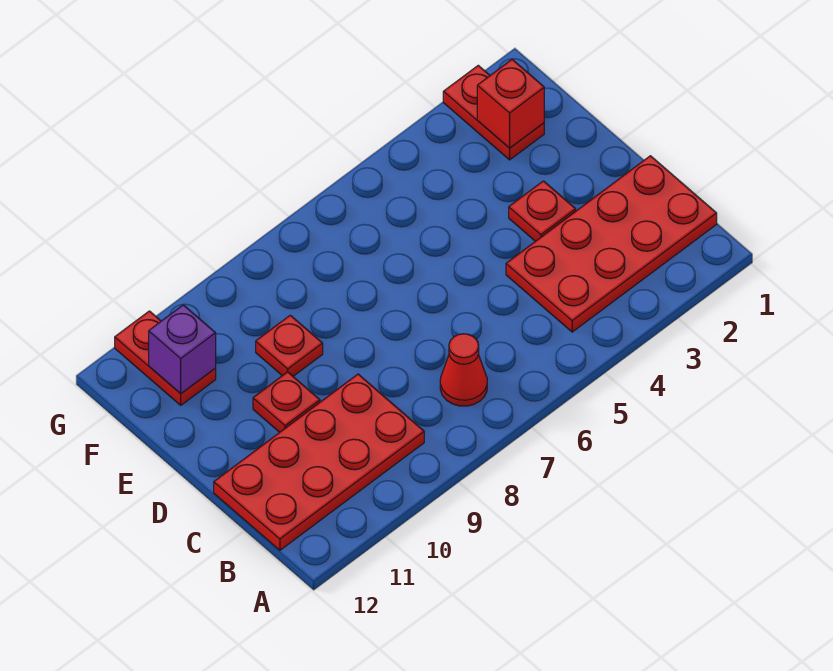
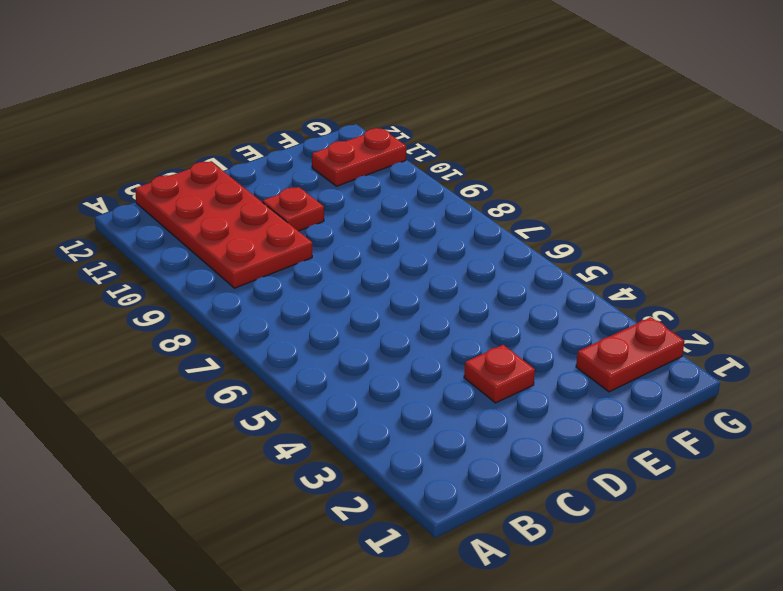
none -> red 2x4 plate [506,156,717,332]
none -> red 1x1 cone [440,334,487,406]

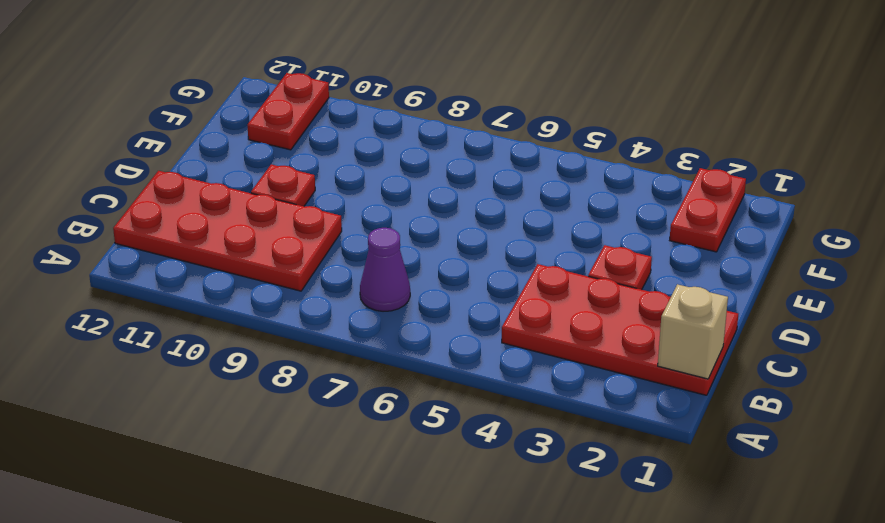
tan 1x1 brick [658,284,728,379] -> none
purple 1x1 cone [360,228,410,311] -> red 1x1 cone [440,334,487,406]
none -> red 1x1 plate [256,315,323,376]
none -> red 1x1 brick [477,59,544,148]

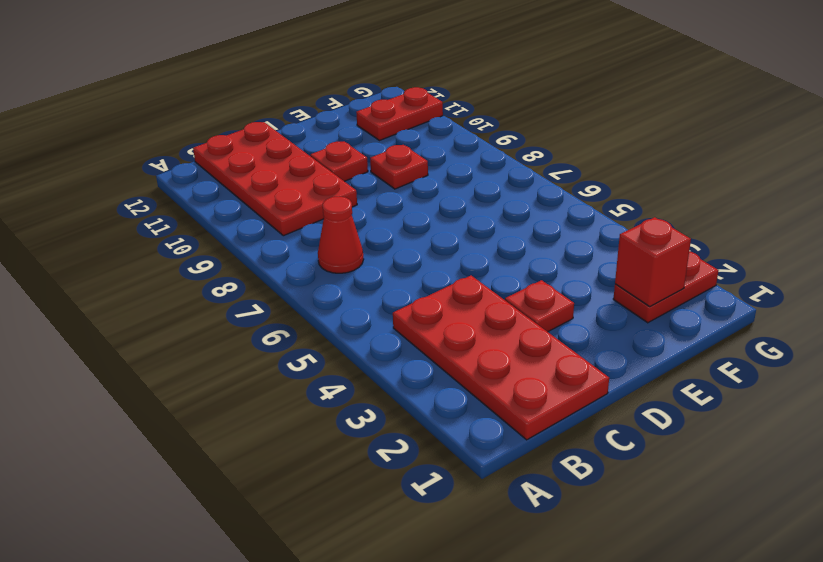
none -> purple 1x1 brick [149,305,216,394]

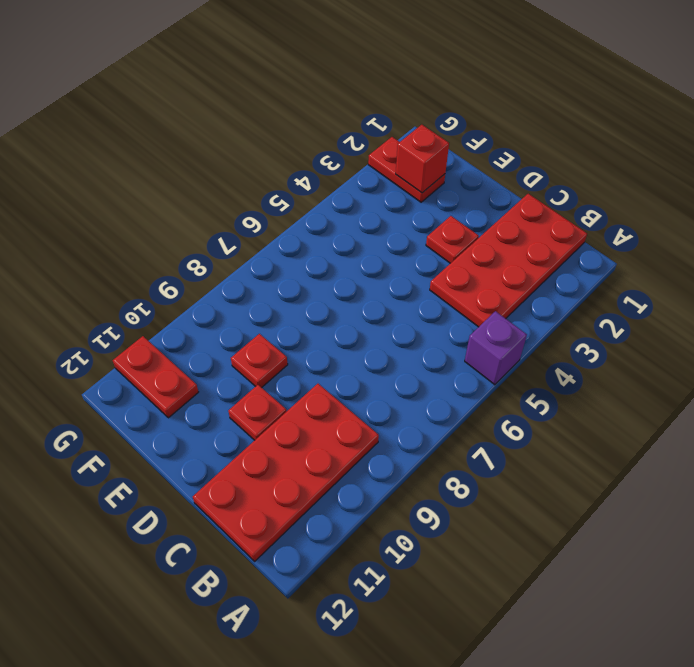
purple 1x1 brick [465,311,527,385] -> purple 1x1 brick moved to [149,305,216,394]
none -> red 1x1 cone [440,334,487,406]

